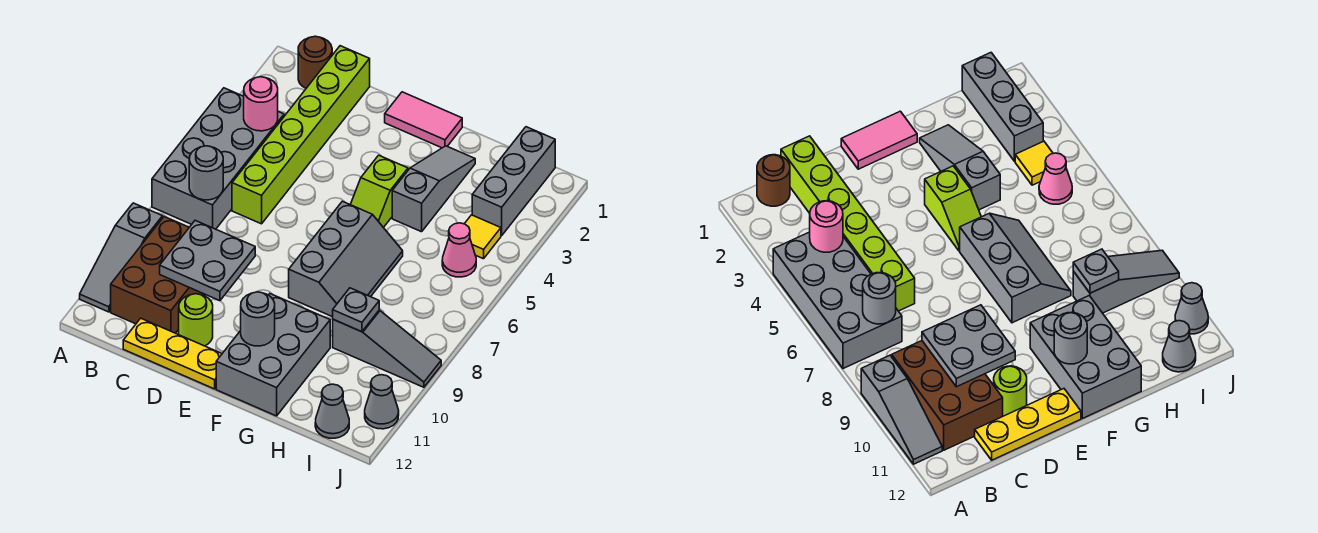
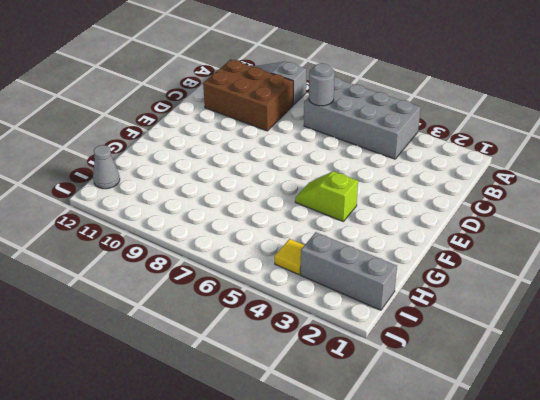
none -> brown 1x1 round brick [298,36,332,88]
none -> lime 1x6 brick [232,46,370,224]
none -> yellow 1x3 plate [123,318,222,389]

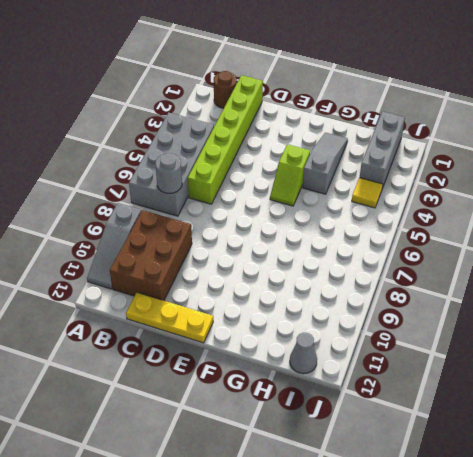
none -> lime 1x1 round brick [179,294,213,346]
none -> pink 1x2 tile [385,92,462,148]
none -> grey 2x3 slope [289,201,403,317]

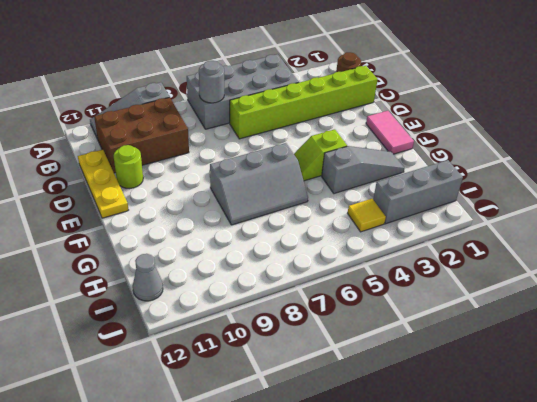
none -> grey 2x3 brick [216,294,330,416]
none -> grey 1x3 slope [333,310,441,387]
none -> pink 1x1 cone [442,223,476,277]

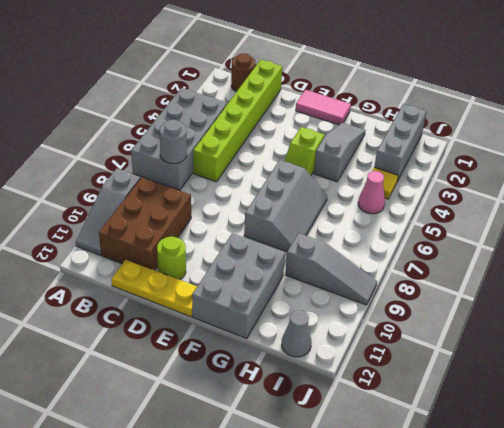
none -> grey 1x1 cone [365,375,399,429]
none -> pink 1x1 round brick [244,77,278,131]
none -> grey 2x2 plate [160,221,255,301]

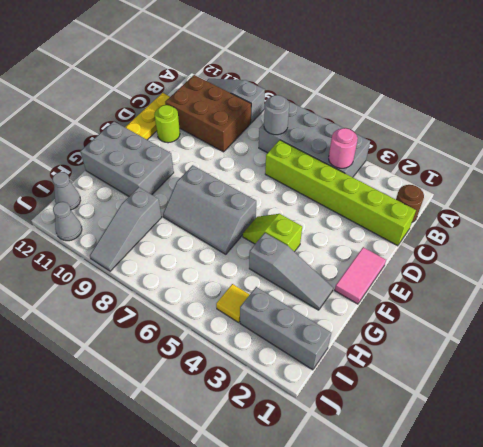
none -> pink 1x1 cone [442,223,476,277]
none -> grey 2x2 plate [160,221,255,301]
none -> grey 1x1 round brick [241,292,275,346]

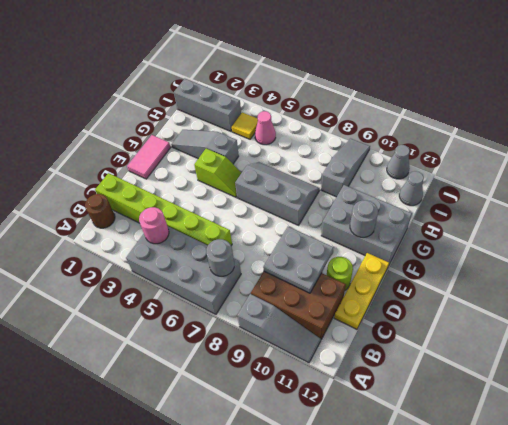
none -> grey 1x1 plate [333,288,379,332]

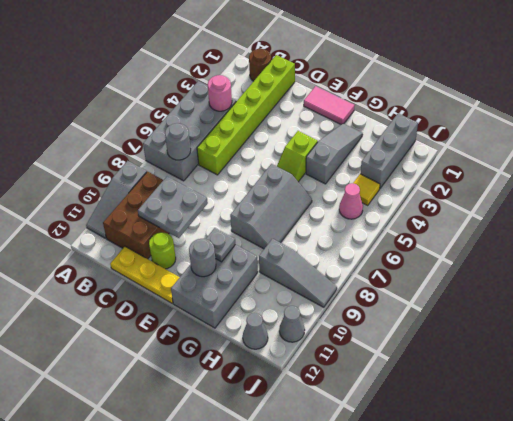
grey 1x1 plate [206,228,235,262] -> grey 1x1 plate moved to [333,288,379,332]

